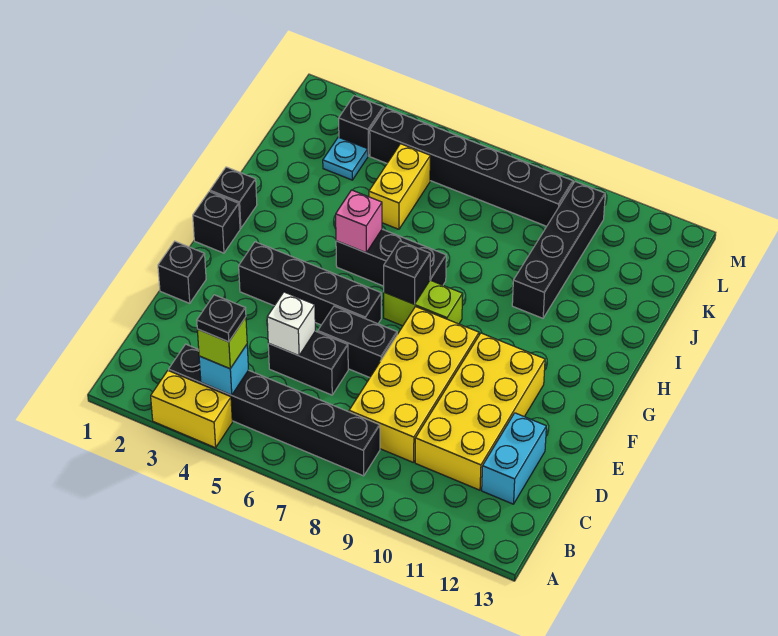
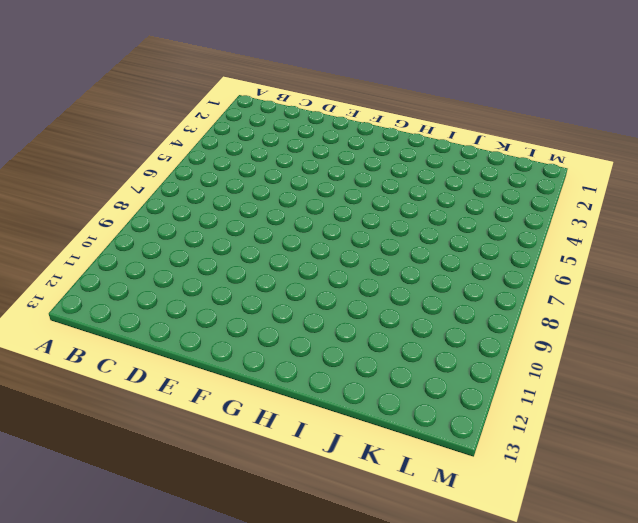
none -> yellow 1x2 brick [151,371,232,448]
none -> black 1x6 brick [169,344,380,476]
none -> yellow 2x4 brick [349,307,479,463]

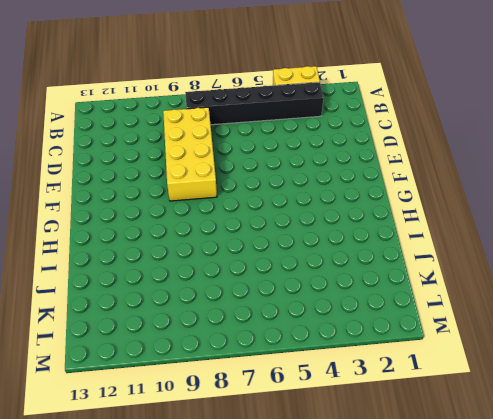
none -> yellow 2x4 brick [415,333,545,490]
none -> cyan 1x2 brick [482,413,546,504]
none -> black 1x2 brick [268,331,348,395]

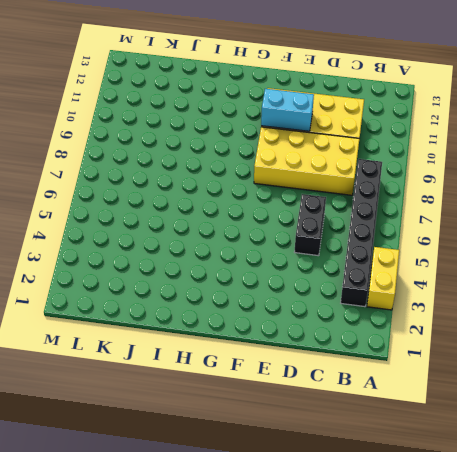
cyan 1x2 brick [261,89,314,131] -> cyan 1x2 brick moved to [482,413,546,504]
none -> black 1x1 brick [158,241,206,303]
none -> black 1x2 brick [318,306,397,378]
none -> black 1x4 brick [239,242,381,325]

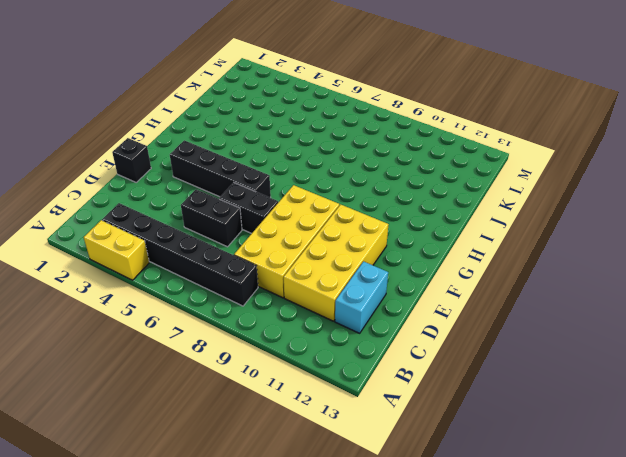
none -> black 1x1 brick [193,192,240,253]
none -> lime 1x2 brick [384,280,463,326]
none -> black 1x1 brick [210,167,257,228]

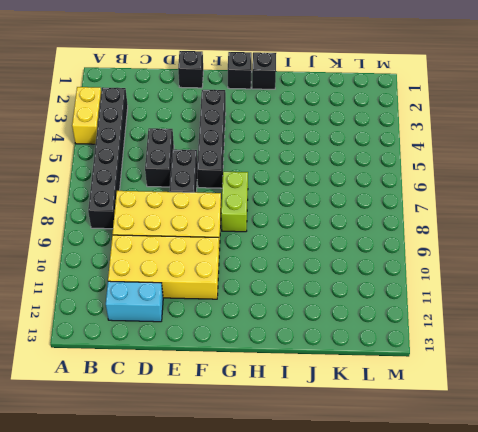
none -> black 1x3 brick [336,229,446,286]
none -> black 1x4 brick [512,182,605,318]
none -> yellow 1x2 brick [369,144,430,229]

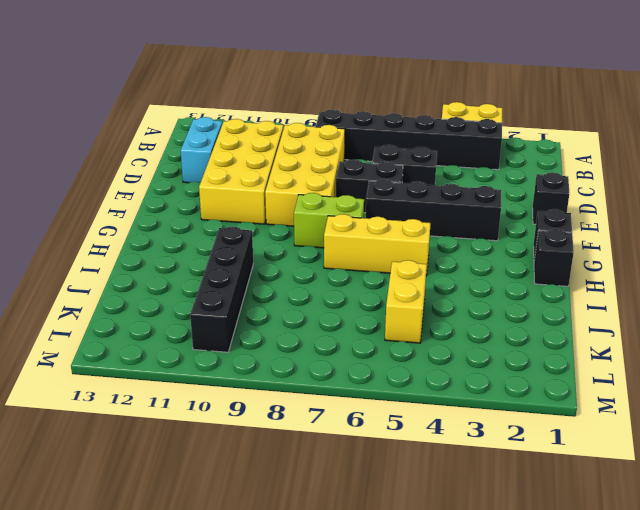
yellow 1x3 brick [324,214,431,276] -> black 1x3 brick [336,229,446,286]
none -> cyan 1x1 plate [323,137,368,180]
none -> black 1x1 brick [339,96,384,156]
none -> black 1x6 brick [370,108,573,226]

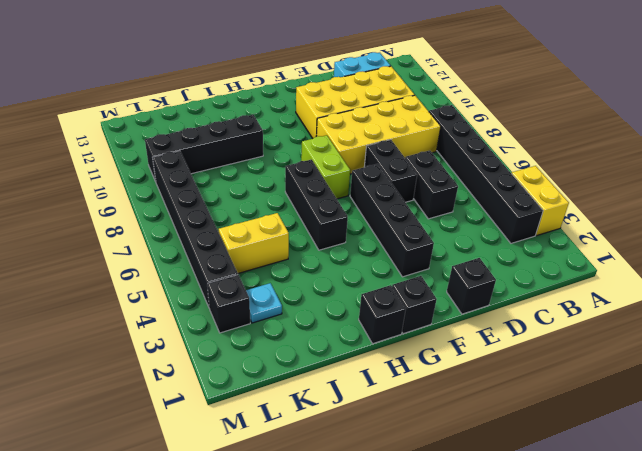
none -> cyan 1x1 brick [199,345,249,395]
none -> white 1x1 brick [267,292,315,356]
none -> black 1x1 brick [384,241,430,304]

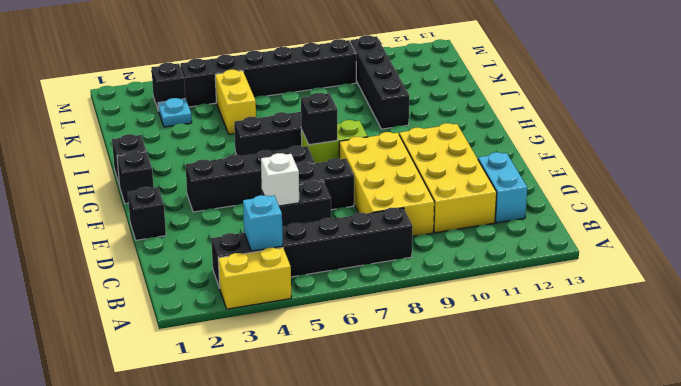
none -> pink 1x1 brick [336,190,382,253]
none -> lime 1x1 brick [197,317,247,369]
none -> black 1x1 plate [197,295,246,342]

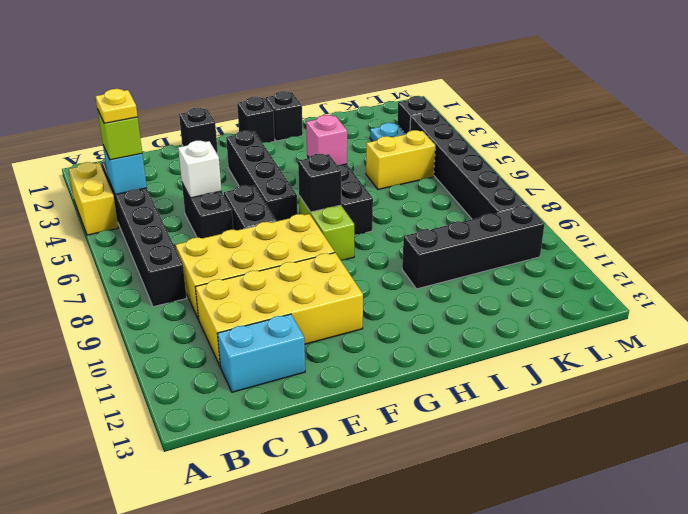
yellow 1x1 plate [95,89,138,123] -> black 1x1 plate [197,295,246,342]

